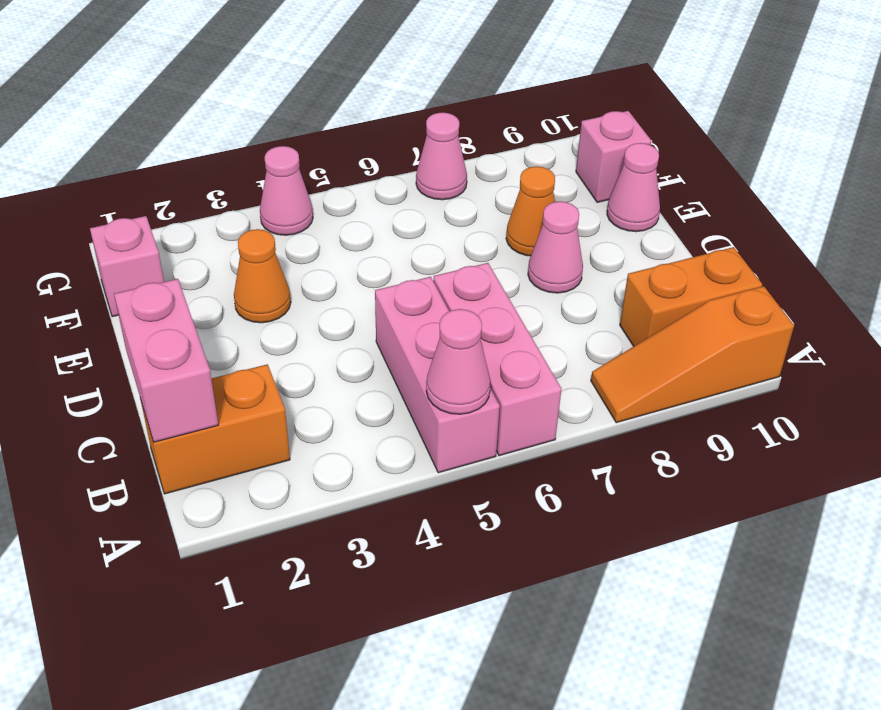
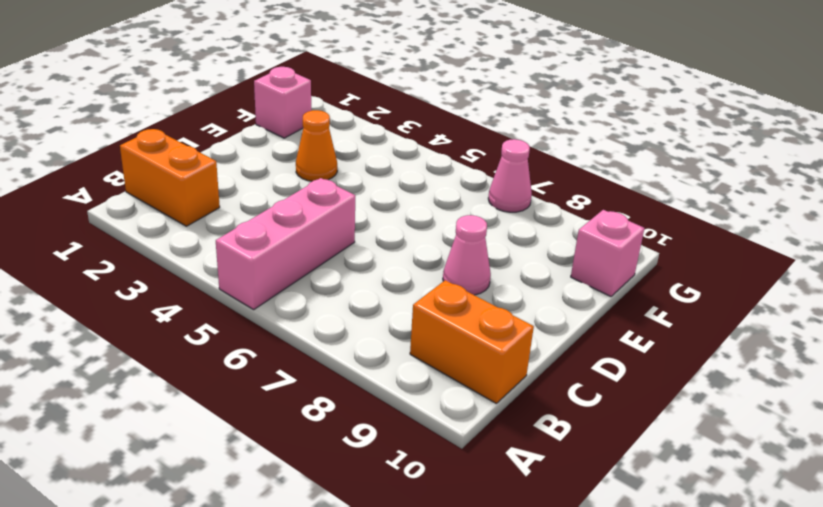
none -> pink 1x3 brick [433,263,561,456]
none -> orange 1x3 slope [591,286,794,423]
none -> orange 1x1 cone [506,166,555,256]

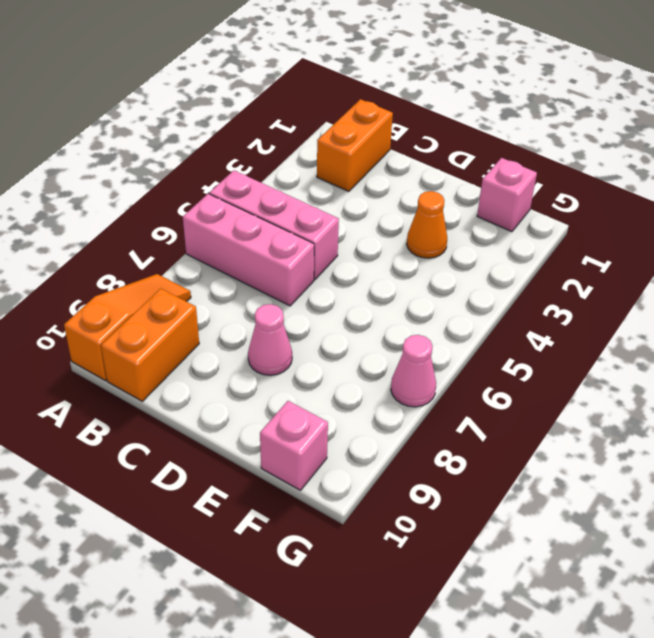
none -> orange 1x1 cone [506,166,555,256]
none -> pink 1x1 cone [607,143,660,232]
none -> pink 1x1 cone [260,146,313,235]

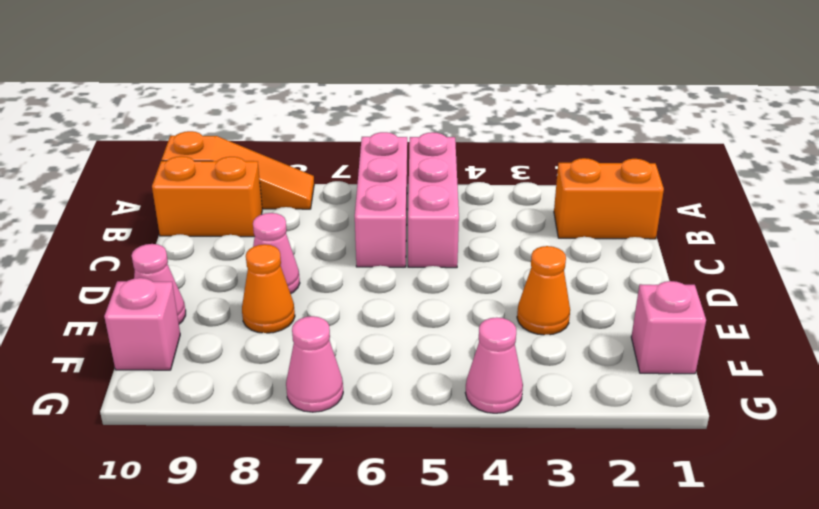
none -> pink 1x1 cone [426,309,491,414]
none -> pink 1x2 brick [114,279,218,442]

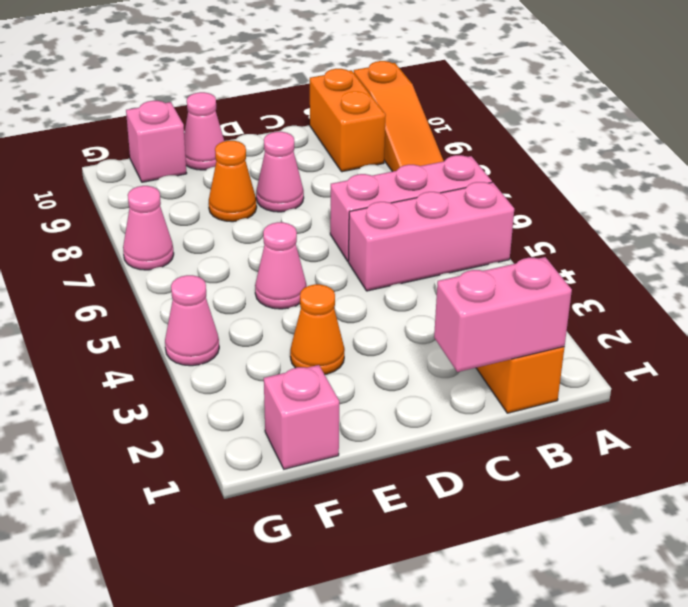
pink 1x1 cone [255,222,307,309] -> pink 1x1 cone moved to [426,309,491,414]

